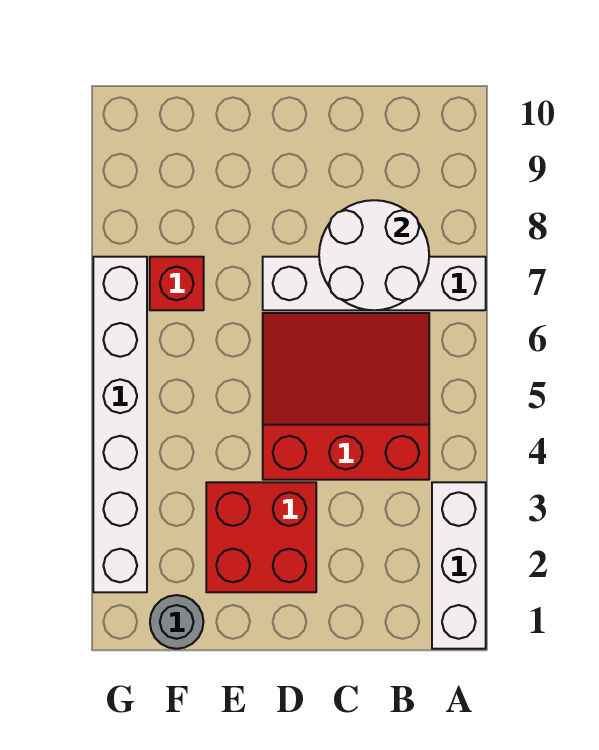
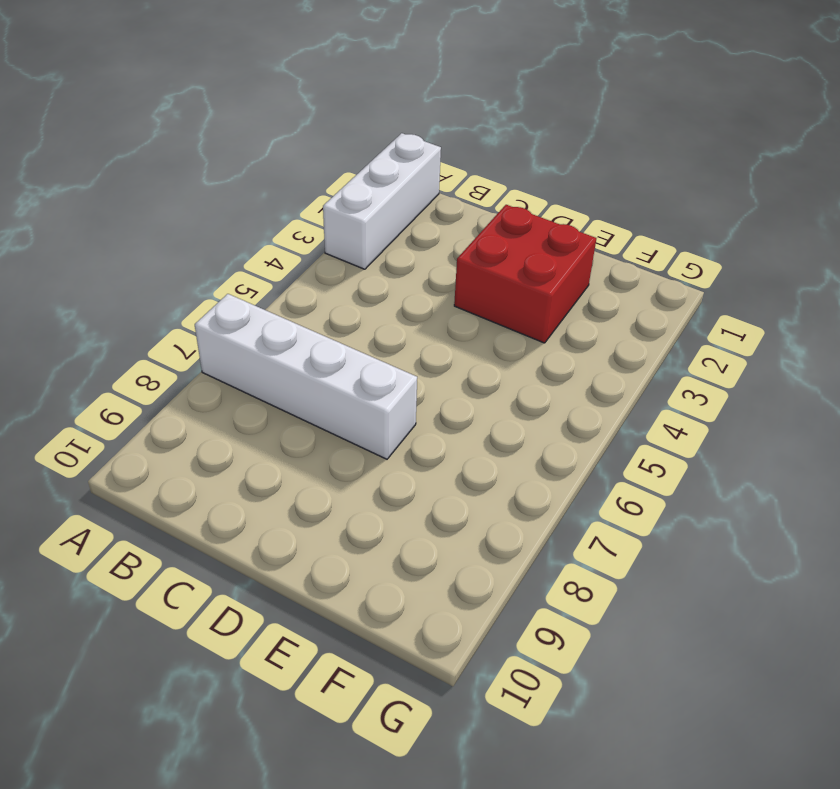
none -> red 3x3 slope [263,313,429,480]
none -> grey 1x1 round brick [150,595,203,649]

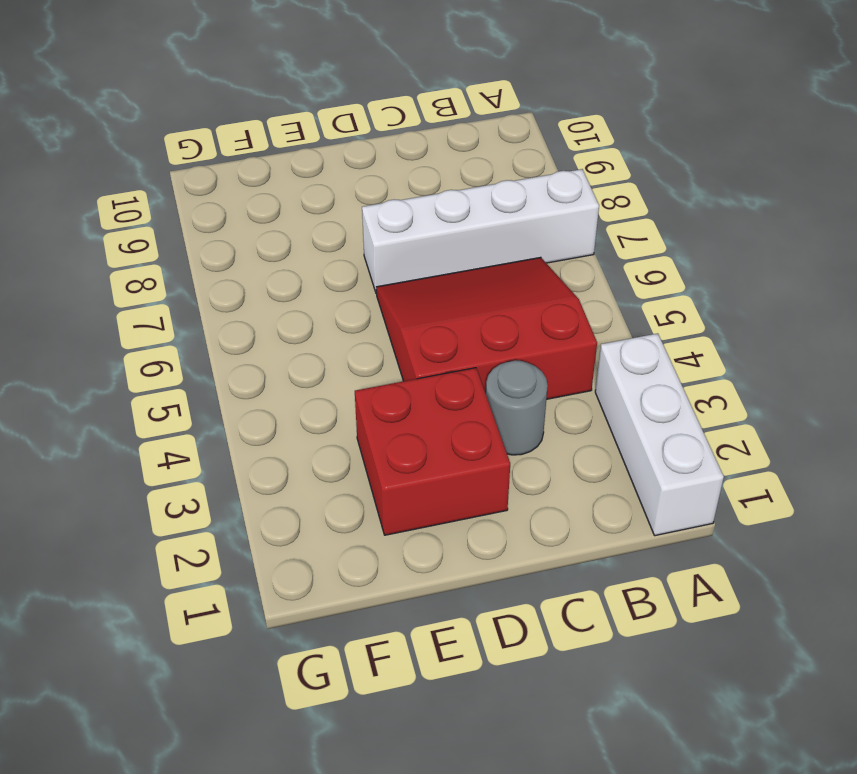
grey 1x1 round brick [486,360,548,455] -> grey 1x1 round brick moved to [150,595,203,649]
none -> red 1x1 brick [150,257,204,310]
none -> white 1x6 brick [93,257,147,592]

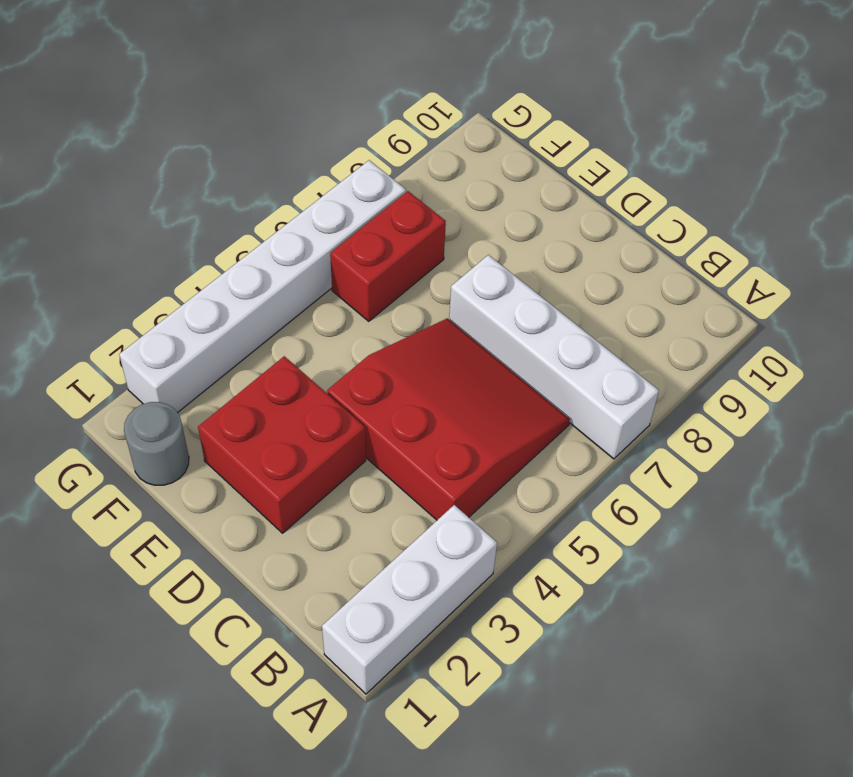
red 1x2 brick [330,191,446,321] -> red 1x1 brick [150,257,204,310]
none -> white 2x2 round brick [319,200,429,310]

